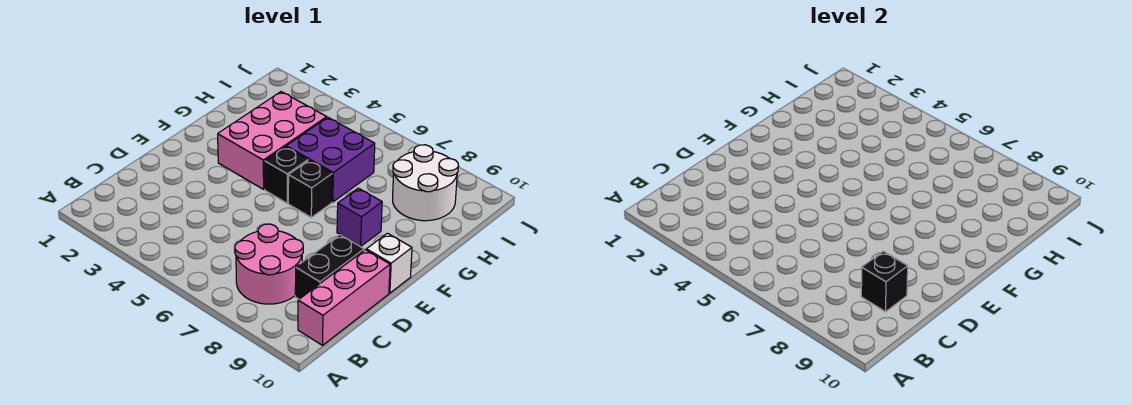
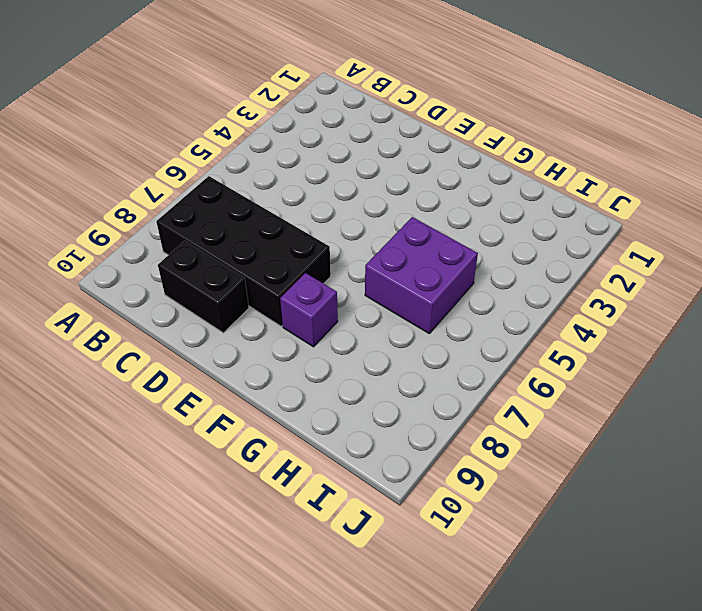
black 2x4 brick [156,176,331,326] -> pink 2x2 round brick [235,224,303,304]
none -> pink 1x3 brick [298,250,390,345]
none -> white 1x1 brick [366,233,412,293]

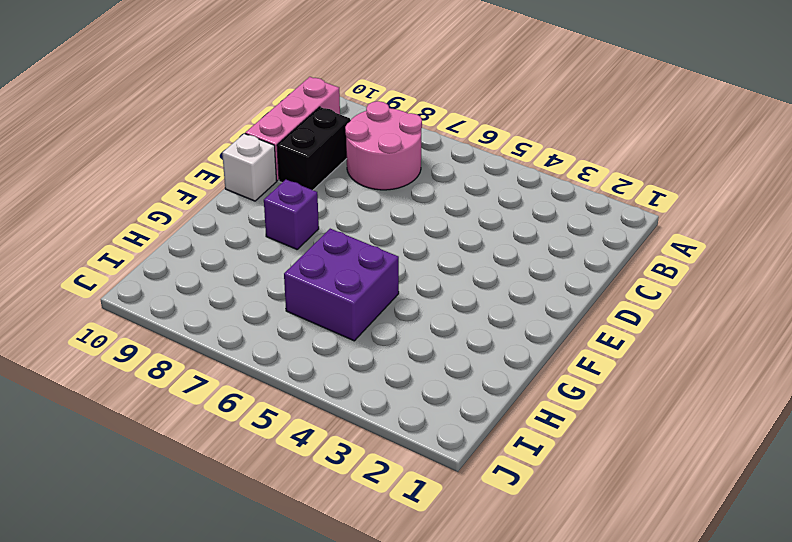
none -> pink 2x3 brick [218,92,327,189]
none -> black 1x1 brick [265,147,308,203]

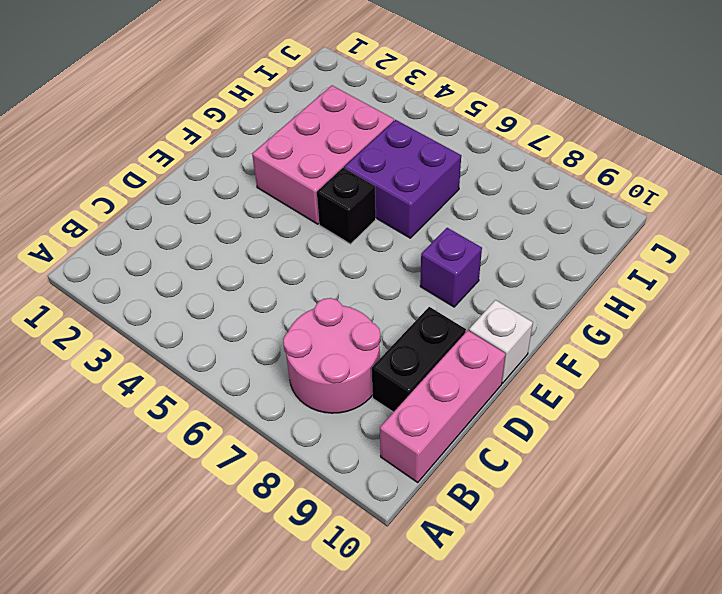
none -> black 1x1 brick [288,160,332,217]
none -> white 2x2 round brick [393,145,458,221]

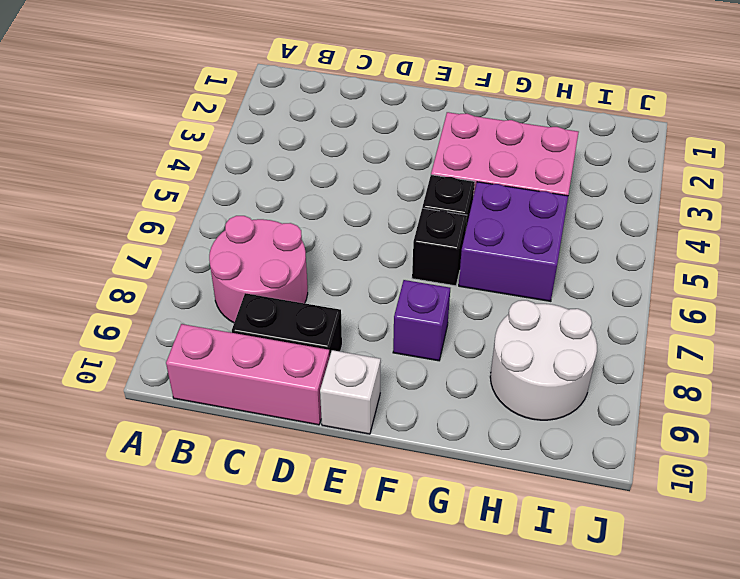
none -> black 1x1 brick [861,251,908,312]

